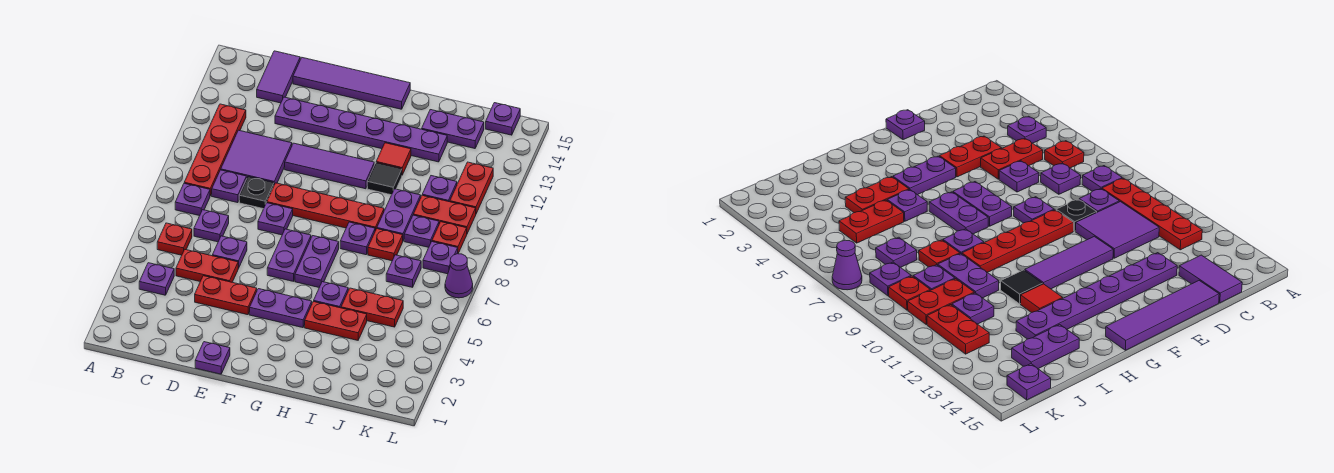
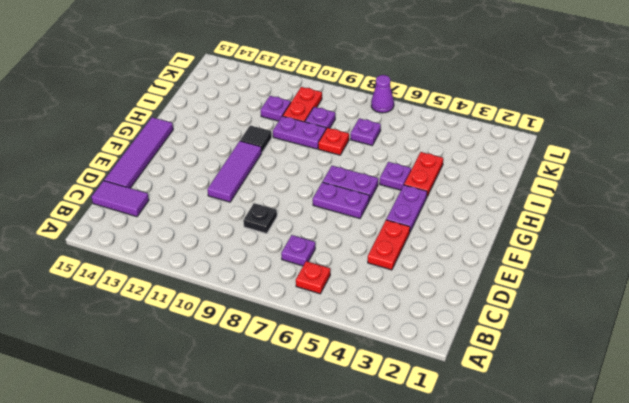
none -> purple 1x1 plate [139,263,174,295]
none -> purple 1x1 plate [175,183,210,216]
none -> red 1x4 plate [184,104,246,196]
none -> red 1x2 plate [176,250,238,282]

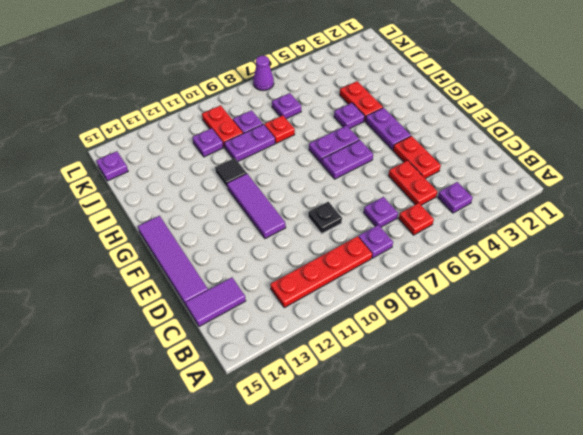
none -> purple 1x1 plate [212,170,246,203]
none -> purple 2x2 tile [221,130,292,184]
none -> purple 1x1 plate [212,236,247,268]
none -> purple 1x6 plate [275,97,447,162]

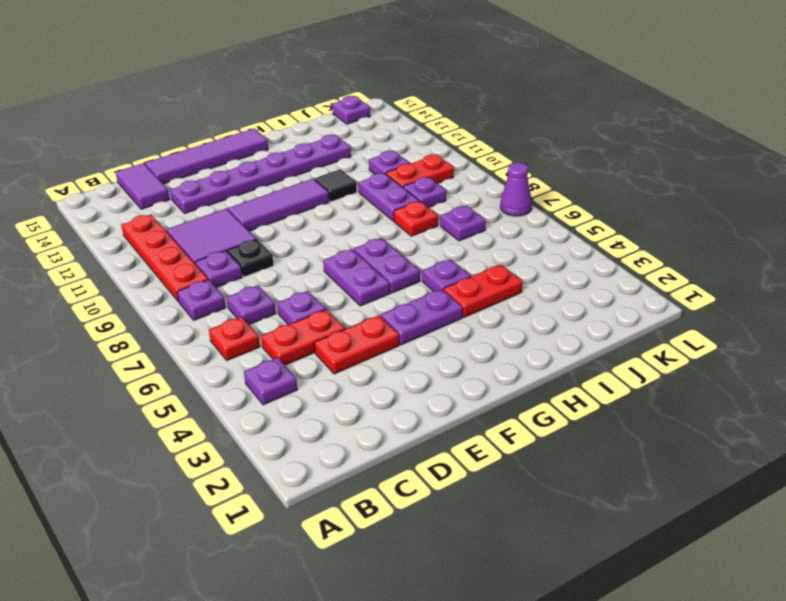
none -> purple 1x1 plate [195,342,230,374]
none -> purple 1x1 plate [258,203,293,235]
none -> red 1x4 plate [267,183,384,231]
none -> purple 1x1 plate [340,222,375,255]

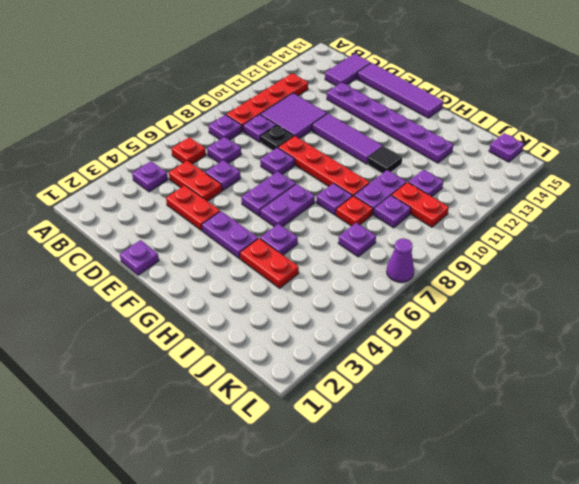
none -> red 1x1 tile [376,143,411,175]
none -> red 1x2 plate [341,288,403,327]
none -> purple 1x2 plate [422,110,484,149]
none -> purple 1x1 plate [423,242,458,274]

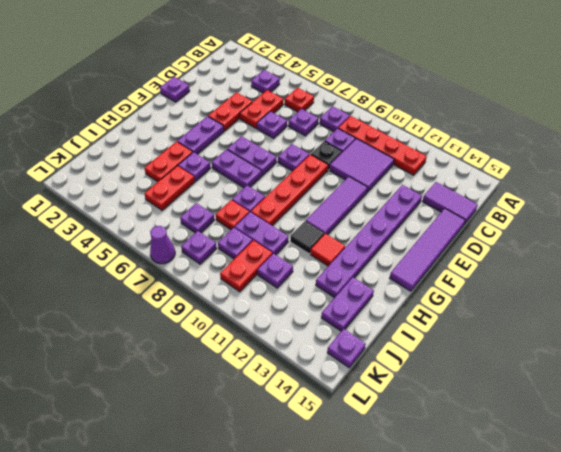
none -> red 1x1 plate [432,222,467,254]
none -> red 1x2 plate [450,162,493,214]

